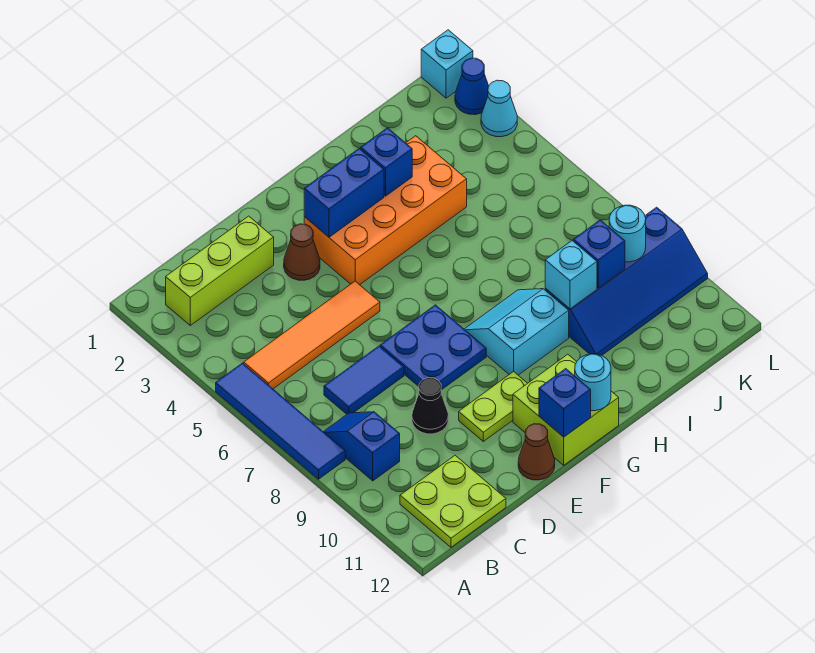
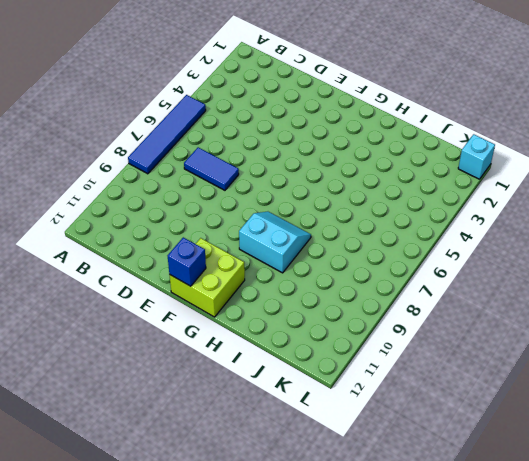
none -> lime 1x3 brick [166,216,274,325]
none -> orange 1x4 tile [244,281,380,389]
none -> blue 1x2 slope [323,412,400,481]

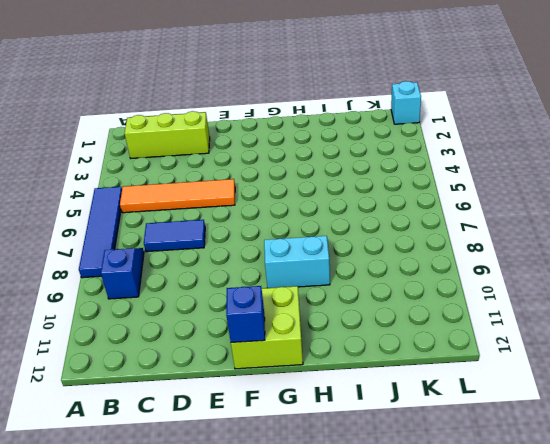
none -> lime 2x2 plate [400,455,506,547]
none -> black 1x1 cone [412,378,448,434]
none -> brown 1x1 cone [284,224,320,280]

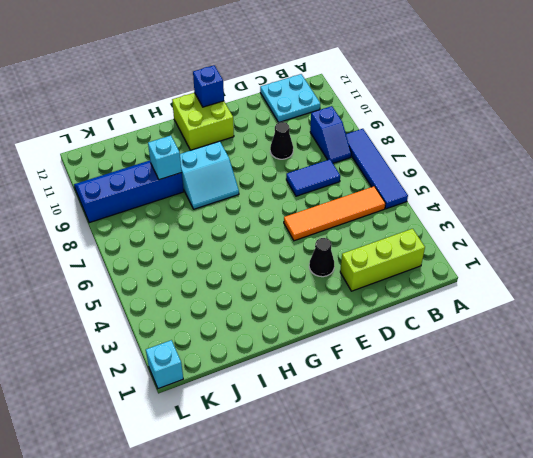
cyan 2x2 plate [260,74,320,122] -> lime 2x2 plate [400,455,506,547]
black 1x1 cone [309,238,334,277] -> brown 1x1 cone [284,224,320,280]
none -> blue 2x2 plate [380,305,486,390]
none -> lime 1x2 plate [459,371,527,441]
none -> brown 1x1 cone [518,424,555,480]

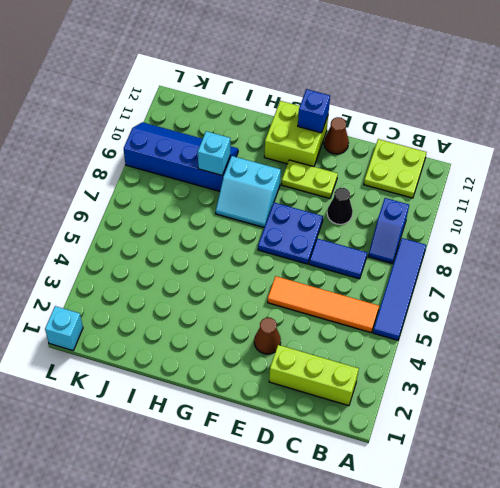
none -> orange 2x4 brick [304,136,467,285]
none -> blue 1x1 cone [455,58,488,115]
none -> cyan 1x1 cone [481,80,517,137]

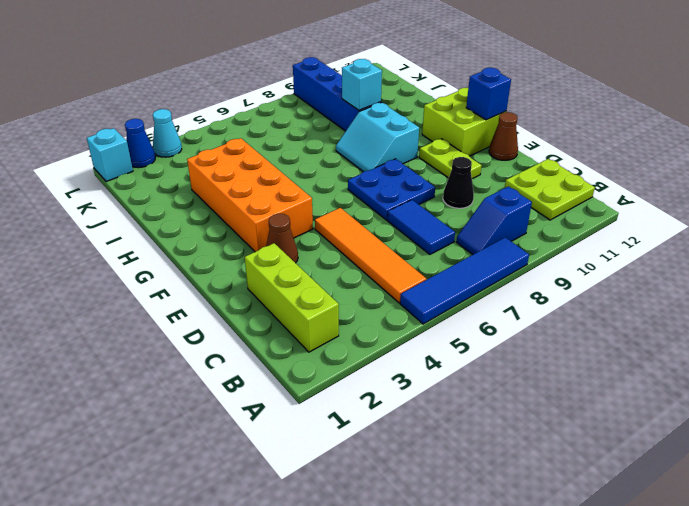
none -> blue 1x2 brick [304,148,384,237]
none -> cyan 1x1 round brick [575,354,611,411]
none -> blue 1x1 brick [361,128,412,196]

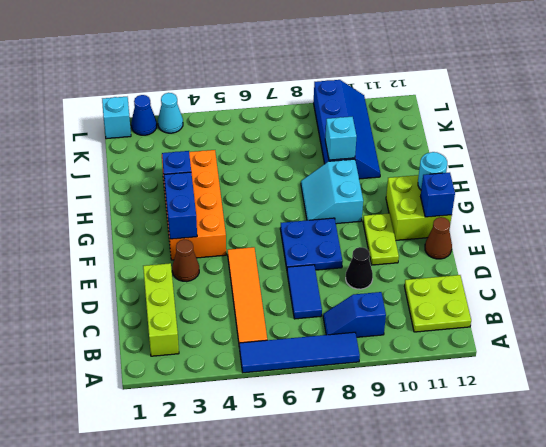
none -> blue 1x1 brick [573,220,625,288]
none -> cyan 1x1 round brick [609,205,646,262]

